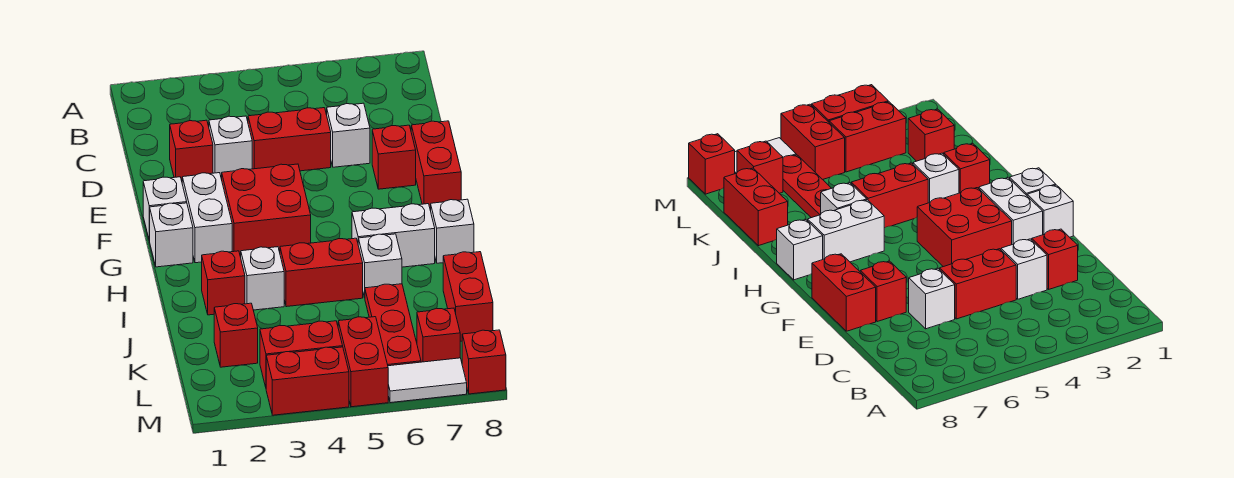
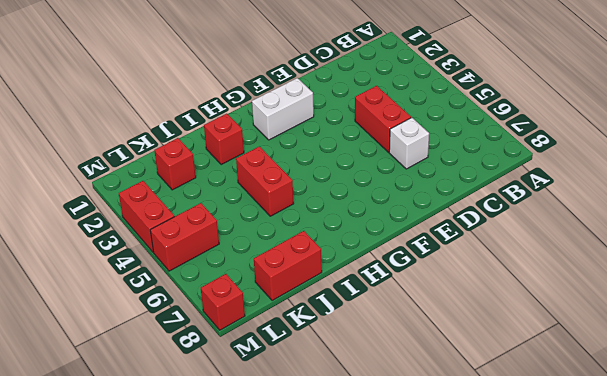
none -> red 1x1 brick [170,120,213,181]
none -> white 1x1 brick [209,116,252,179]
none -> red 1x1 brick [372,125,416,189]

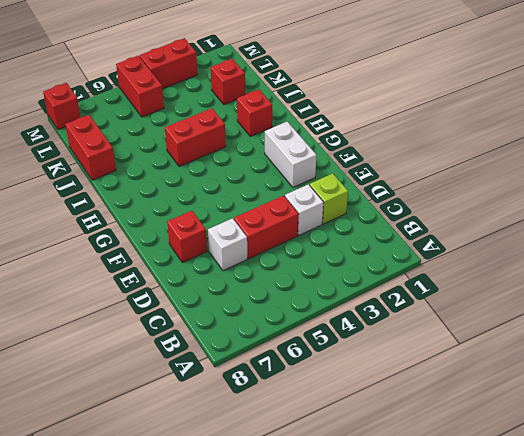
lime 1x1 brick [310,174,348,224] -> red 1x1 brick [170,120,213,181]
none -> red 1x2 brick [411,121,461,210]
none -> white 1x1 brick [143,177,187,241]
none -> red 2x2 brick [222,164,311,257]

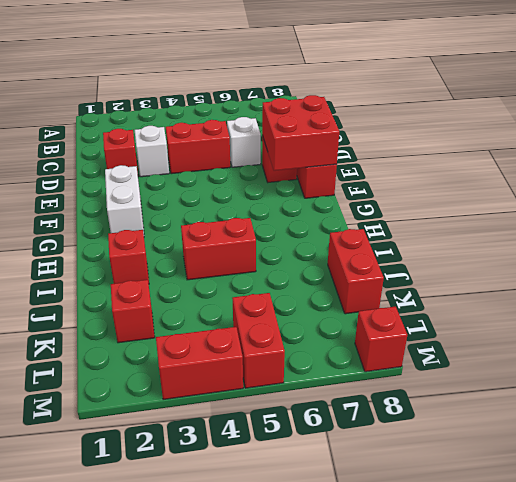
red 2x2 brick [262,95,339,171] -> red 2x2 brick moved to [222,164,311,257]
none -> white 1x1 brick [143,177,187,241]
none -> white 1x1 brick [150,203,193,267]
none -> white 1x2 brick [352,204,435,267]

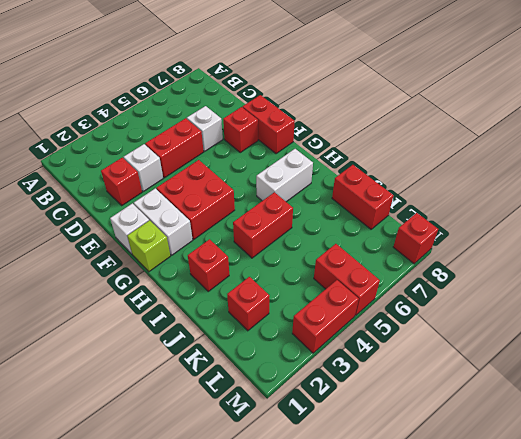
lime 1x1 brick [127,220,170,272] -> white 1x1 brick [150,203,193,267]
none -> white 1x1 brick [430,199,474,263]
none -> white 1x1 brick [241,247,284,310]
none -> white 1x1 brick [358,234,402,298]

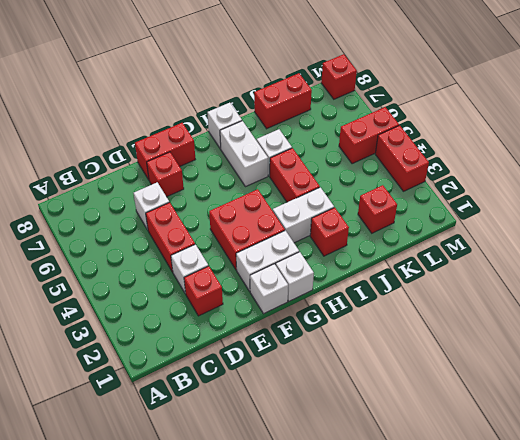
white 1x2 brick [273,187,334,243] -> white 1x1 brick [241,247,284,310]
none -> red 1x3 plate [365,284,421,366]
none -> red 1x2 brick [260,321,343,387]
none -> red 1x1 brick [417,308,460,362]

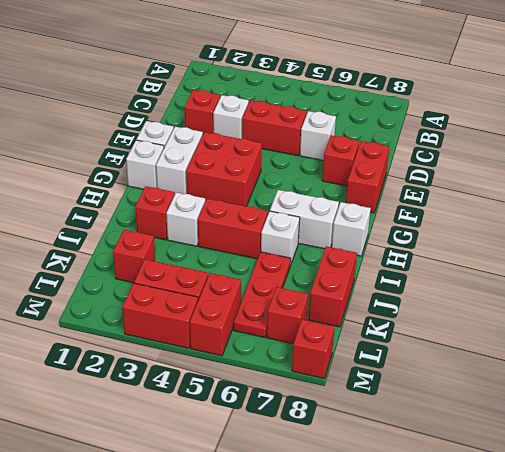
none -> white 1x2 tile [388,358,467,403]

